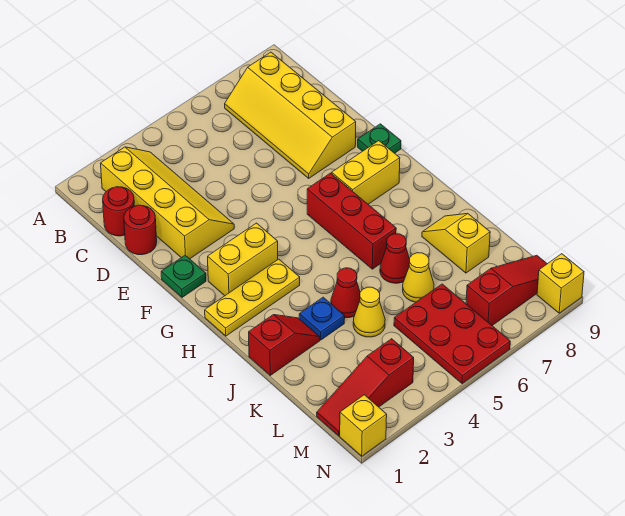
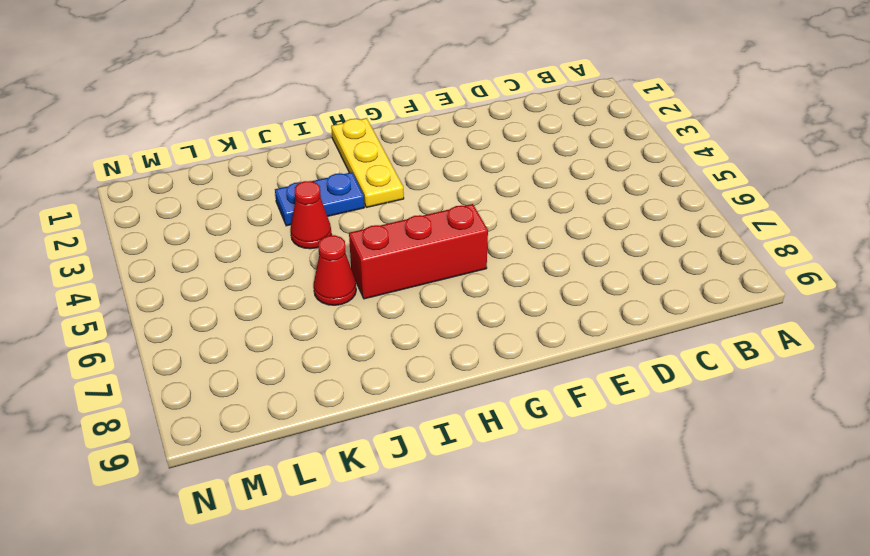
blue 1x2 plate [275,172,364,226] -> blue 1x1 plate [299,297,345,340]
none -> yellow 2x4 slope [100,147,234,259]
none -> yellow 2x4 slope [225,52,356,178]
none -> red 1x1 round brick [103,187,134,236]

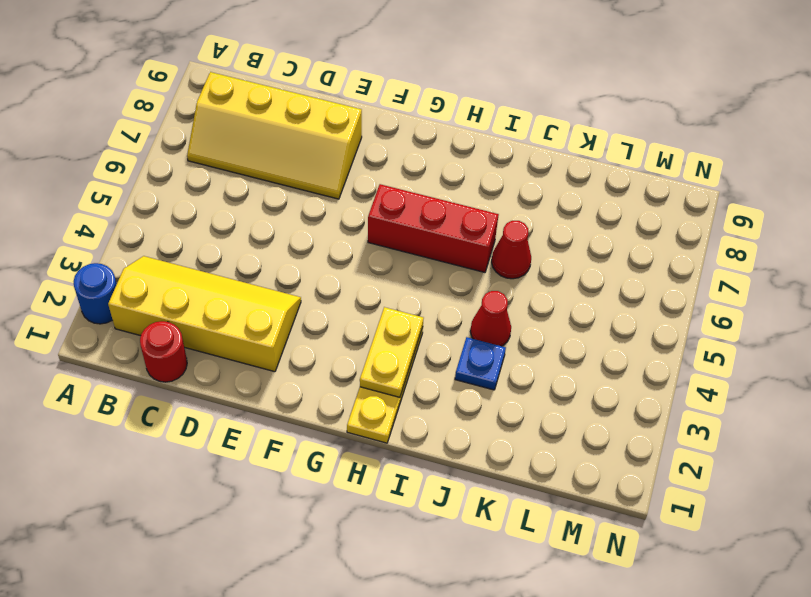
blue 1x1 round brick [74,263,117,324] -> none
yellow 1x2 plate [360,307,424,397] -> none
none -> red 1x1 round brick [124,205,157,255]
none -> green 1x1 plate [161,255,206,297]
none -> green 1x1 plate [358,124,401,153]

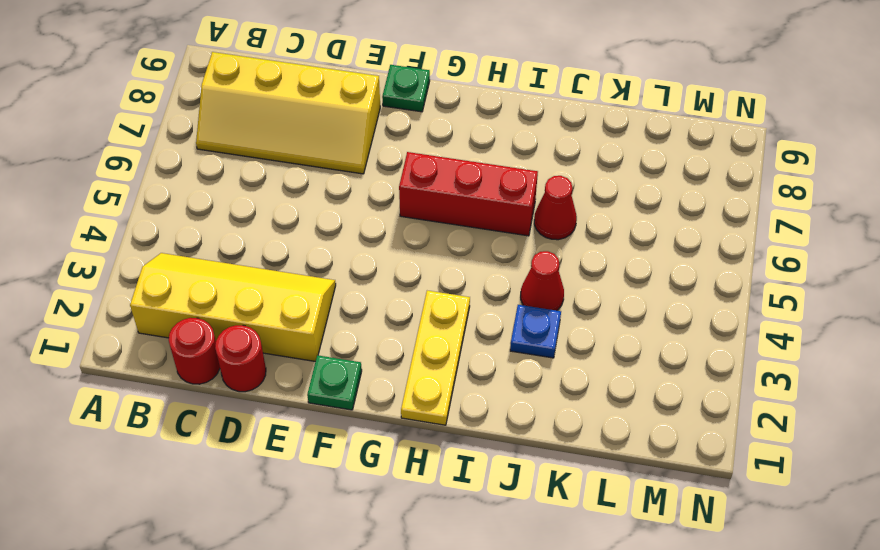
none -> yellow 1x2 brick [208,223,278,296]
none -> yellow 1x2 brick [332,141,400,204]
none -> red 1x2 slope [249,315,320,375]

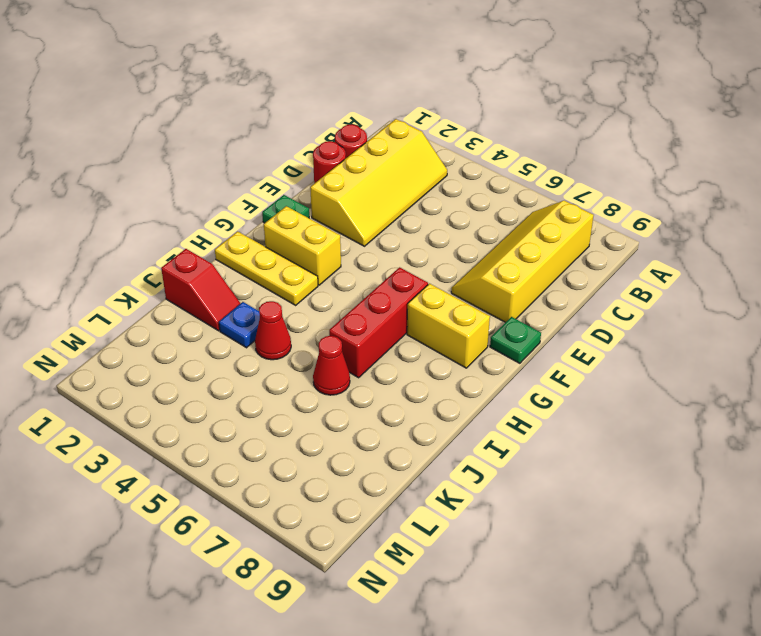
none -> yellow 1x2 slope [422,214,490,273]
none -> yellow 1x1 cone [353,287,385,337]
none -> yellow 1x1 cone [403,253,434,302]

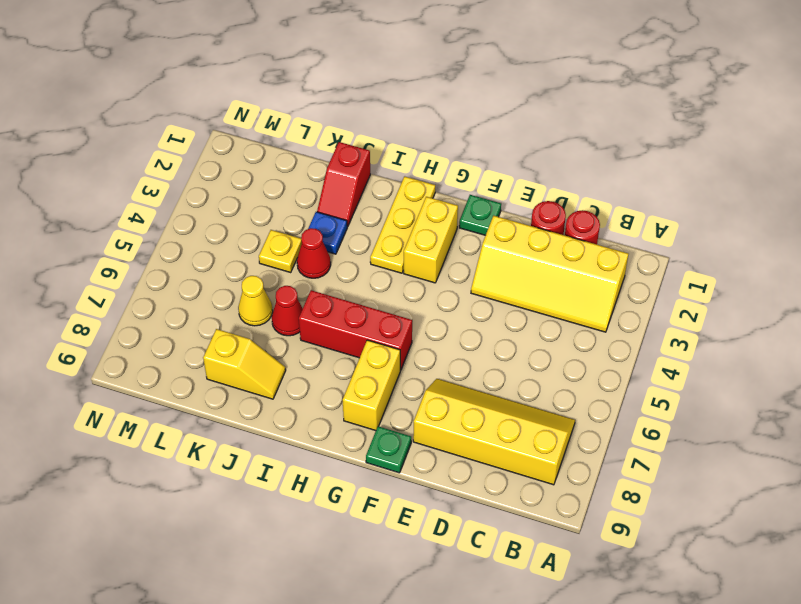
yellow 1x1 plate [259,230,302,272] -> yellow 1x1 cone [353,287,385,337]
none -> red 2x3 plate [394,284,510,384]
none -> red 1x3 slope [317,339,414,436]
none -> red 1x3 slope [466,255,547,325]

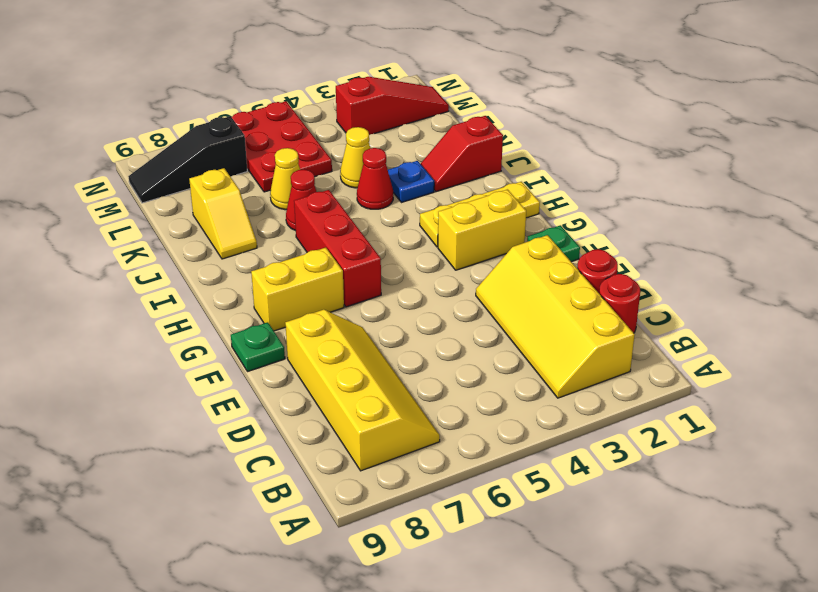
black 1x3 slope [128,116,247,203] -> red 1x3 slope [466,255,547,325]
none -> yellow 1x1 brick [340,395,387,456]
none -> yellow 1x1 brick [537,254,584,313]

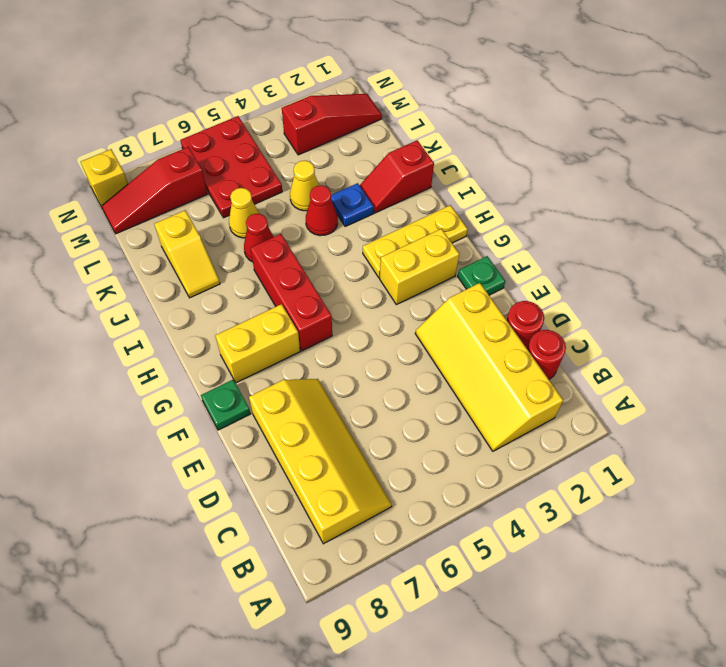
none -> yellow 1x1 brick [340,395,387,456]

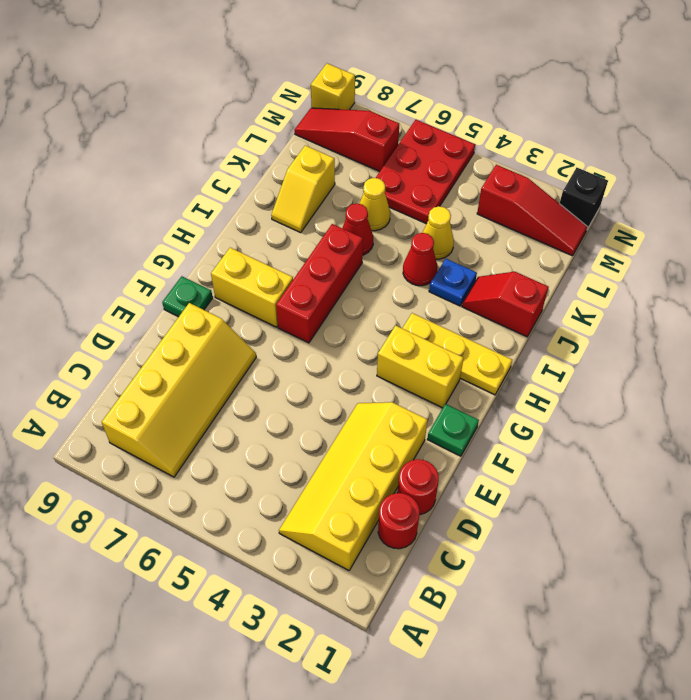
black 1x1 brick [560,168,608,229] -> yellow 1x1 brick [340,395,387,456]

